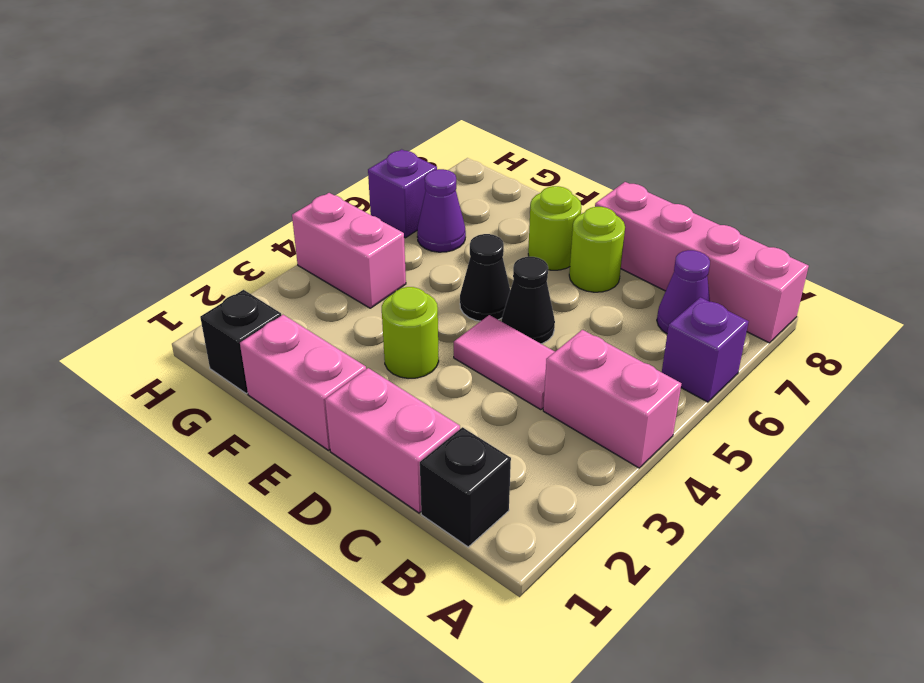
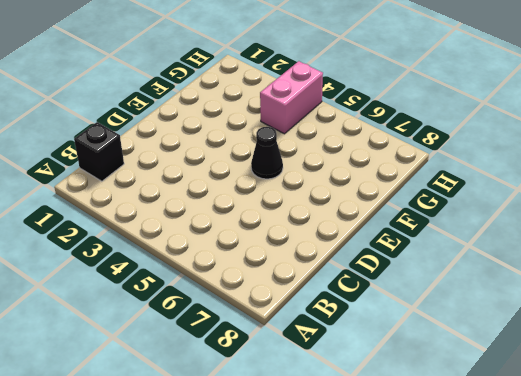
none -> pink 1x2 brick [543,330,681,468]
none -> purple 1x1 brick [662,297,749,402]
none -> pink 1x4 brick [595,182,809,343]

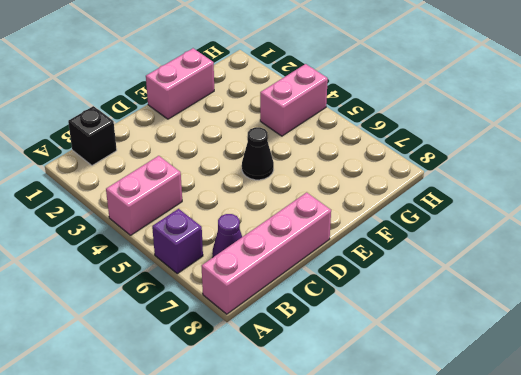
none -> pink 1x2 brick [325,368,460,513]
none -> pink 1x2 tile [454,315,555,410]
none -> black 1x1 cone [502,257,555,344]

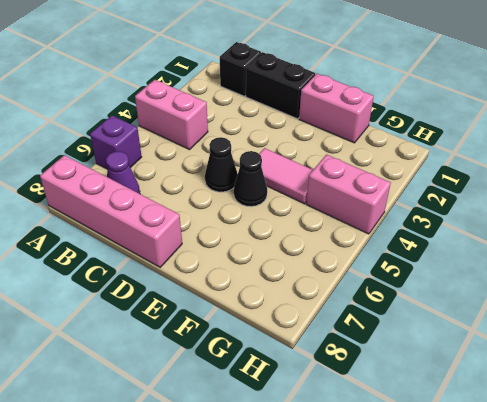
black 1x2 brick [246,52,315,119] -> pink 1x2 brick [325,368,460,513]
pink 1x2 tile [259,148,313,204] -> pink 1x2 tile moved to [454,315,555,410]
none -> lime 1x1 round brick [569,207,625,292]
none -> lime 1x1 round brick [382,287,439,378]
none -> lime 1x1 round brick [528,186,581,270]

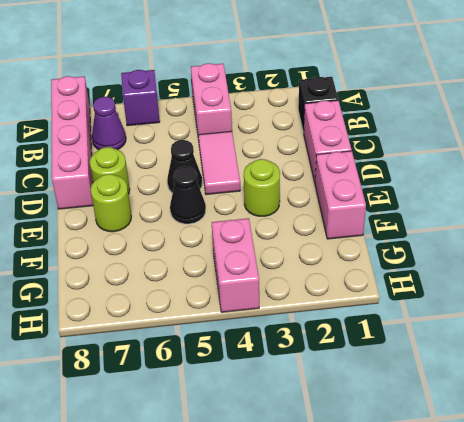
none -> black 1x1 brick [200,290,281,393]
none -> purple 1x1 cone [417,169,466,252]
none -> purple 1x1 brick [368,149,437,238]

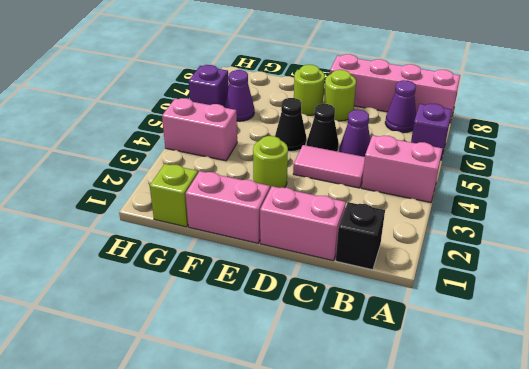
purple 1x1 cone [339,110,370,157] -> none
lime 1x1 brick [150,164,198,227] -> black 1x1 brick [200,290,281,393]

